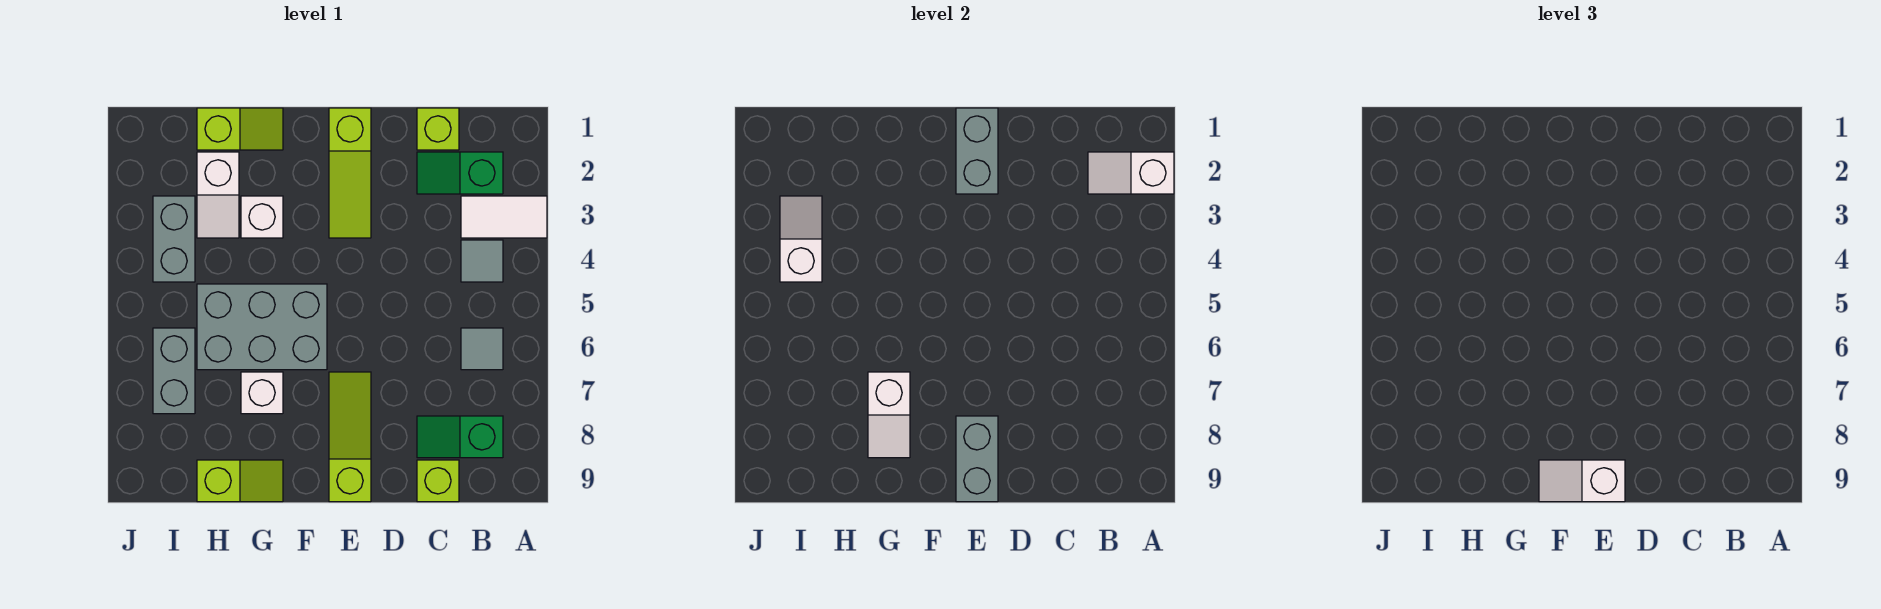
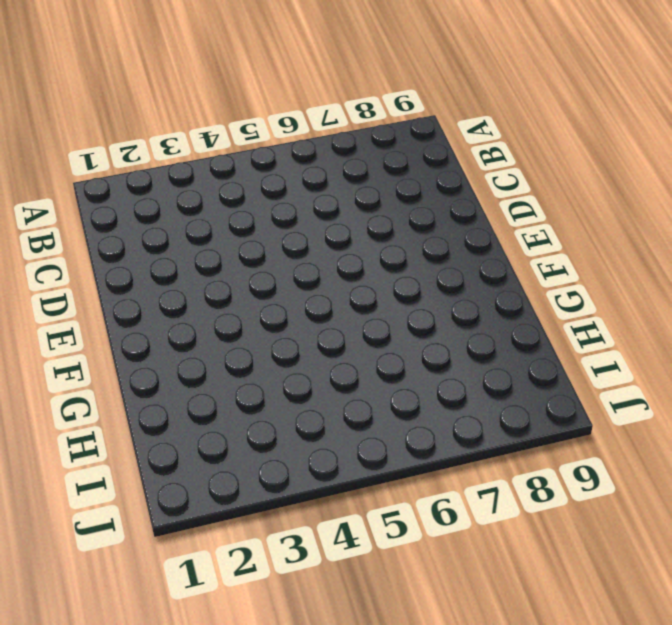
none -> white 1x2 tile [461,196,547,238]
none -> green 1x2 slope [417,152,503,194]
none -> grey 1x1 tile [461,240,503,282]

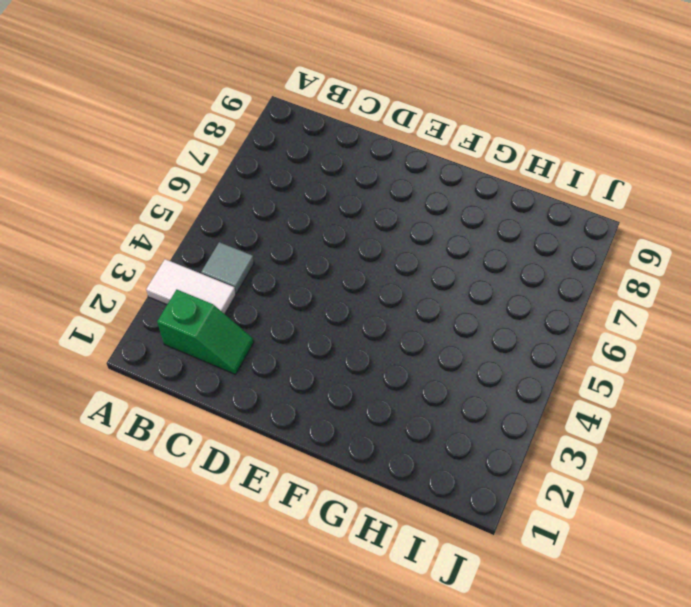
none -> grey 1x1 tile [461,328,503,370]
none -> green 1x2 slope [417,416,503,458]
none -> lime 1x1 brick [417,108,459,150]

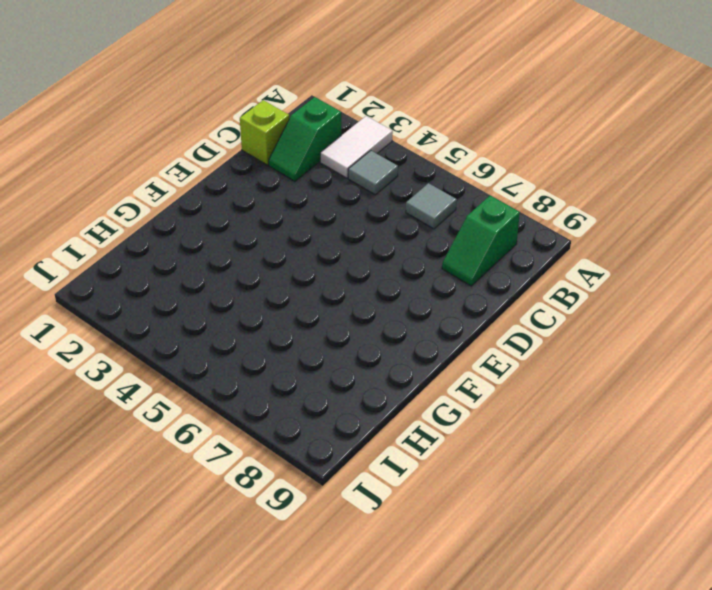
none -> lime 1x1 brick [417,460,459,502]
none -> lime 1x3 slope [329,108,371,238]
none -> lime 1x3 slope [329,372,371,502]

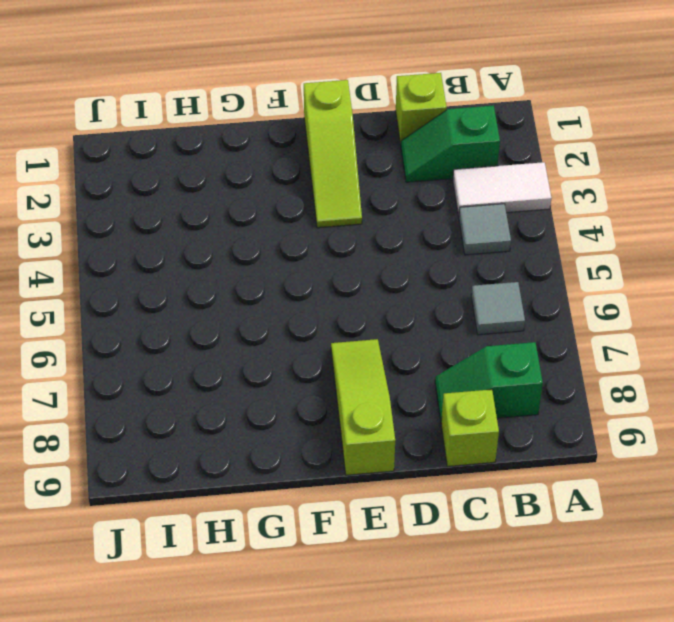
none -> grey 2x3 brick [197,284,327,370]
none -> lime 1x2 slope [197,108,283,150]
none -> white 1x1 brick [241,196,283,238]

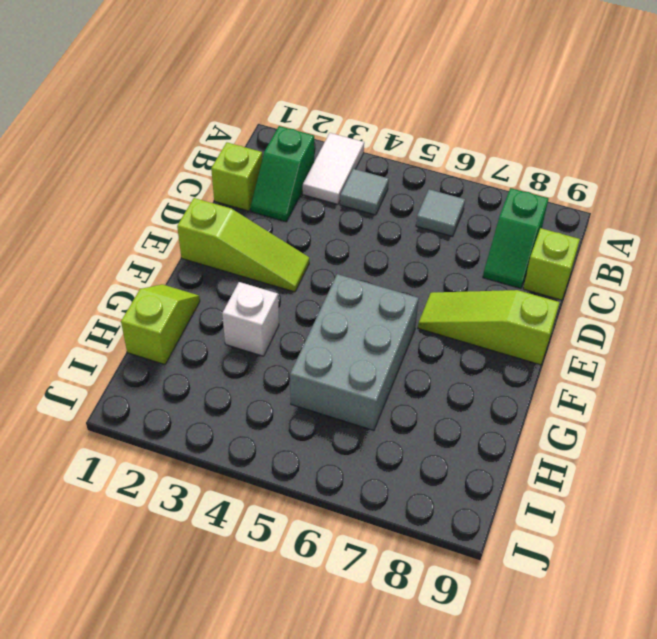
none -> white 1x1 brick [241,372,283,414]
none -> lime 1x2 slope [197,460,283,502]
none -> white 1x2 slope [197,152,239,238]

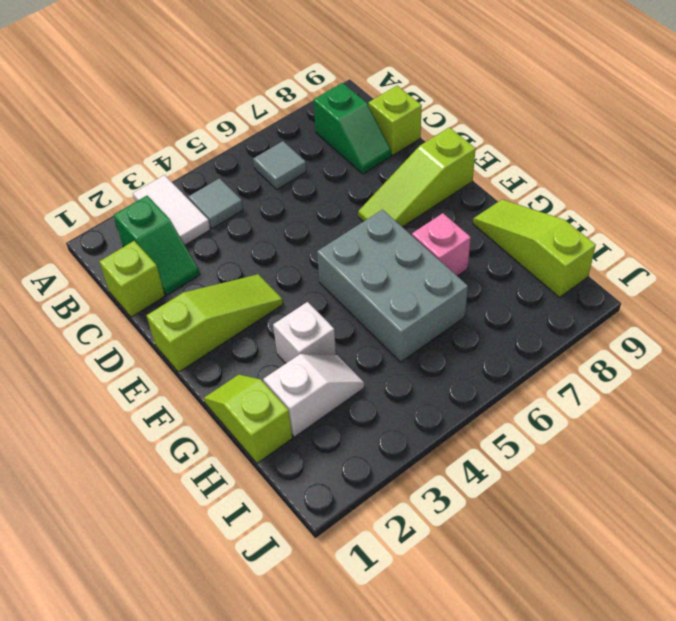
pink 1x1 brick [412,213,471,276] -> white 1x1 brick [241,372,283,414]
lime 1x3 slope [473,199,596,297] -> lime 1x2 slope [197,460,283,502]
none -> grey 1x2 brick [153,196,195,282]
none -> grey 1x2 brick [153,328,195,414]
none -> white 1x2 slope [1088,152,1174,194]

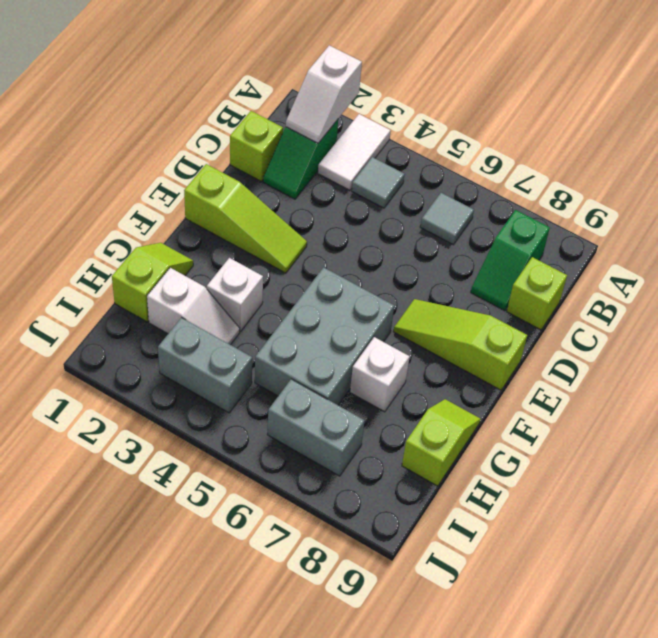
none -> grey 1x2 brick [956,108,998,194]
none -> grey 1x2 brick [956,416,998,502]
none -> white 1x2 slope [868,372,910,458]

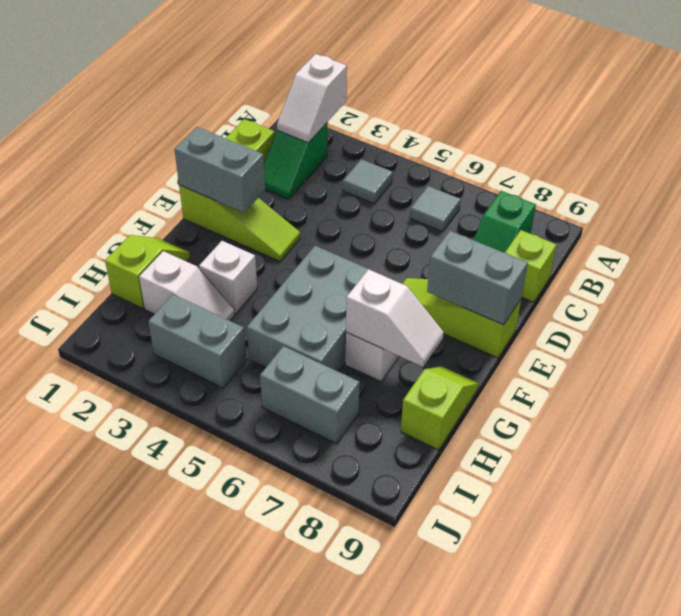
none -> white 1x2 tile [461,196,547,238]
none -> white 1x2 slope [780,196,822,282]
none -> white 1x2 slope [1539,460,1625,502]

